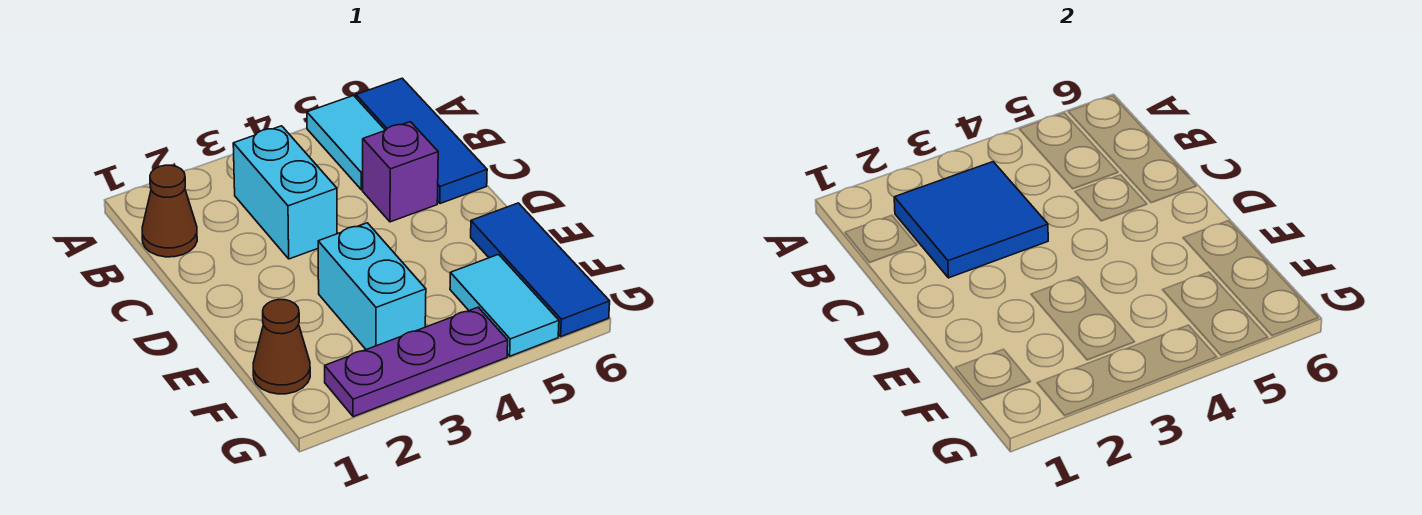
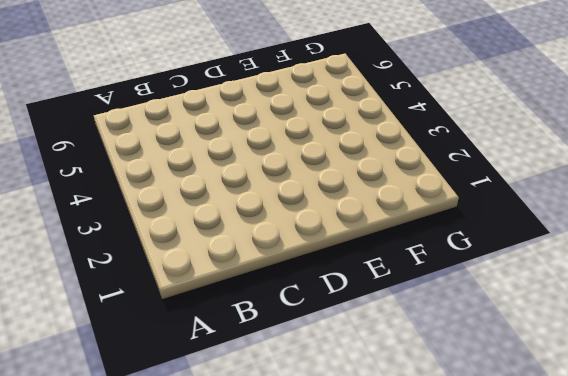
none -> cyan 1x2 tile [307,96,385,190]
none -> blue 1x3 tile [356,78,487,204]

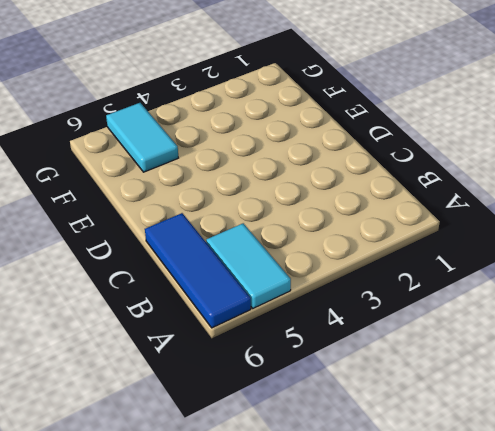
none -> brown 1x1 cone [142,165,197,257]
none -> cyan 1x2 brick [233,126,337,259]

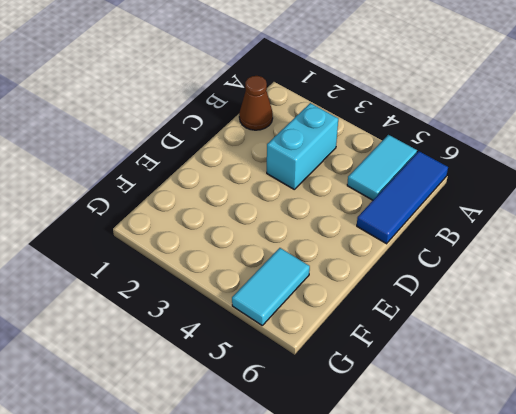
none -> purple 1x1 brick [363,122,438,222]
none -> cyan 1x2 brick [318,223,426,350]

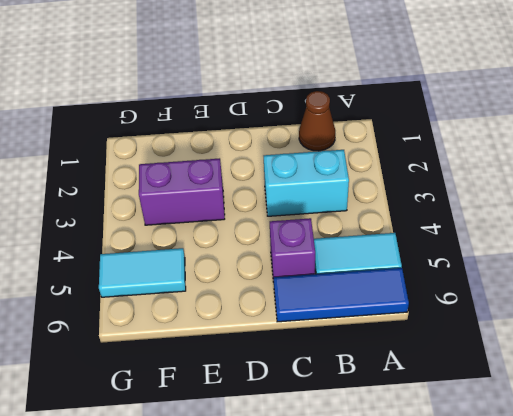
purple 1x2 brick [139,158,225,225] -> cyan 1x2 brick [318,223,426,350]
none -> blue 1x3 tile [471,203,610,336]
none -> brown 1x1 cone [253,300,310,394]

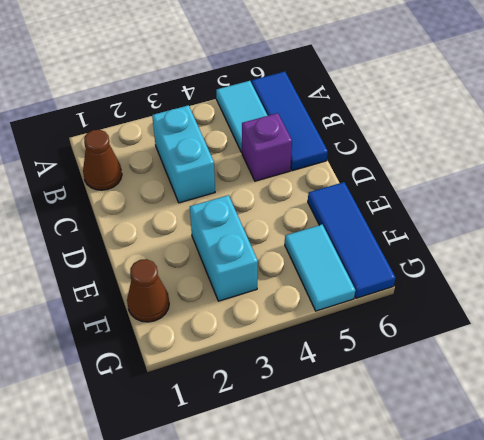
none -> purple 1x3 plate [325,307,508,417]
none -> blue 2x2 tile [894,162,1048,278]

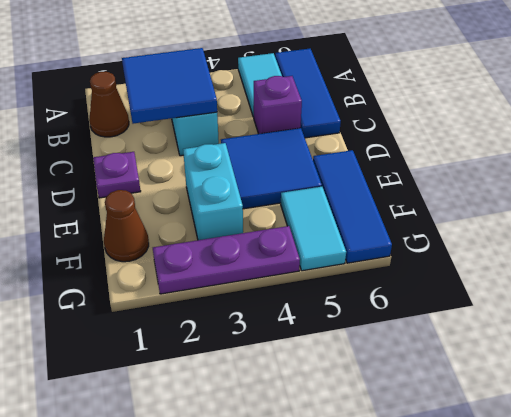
purple 1x1 plate [93,152,141,198] -> none
blue 2x2 tile [221,128,322,209] -> none

